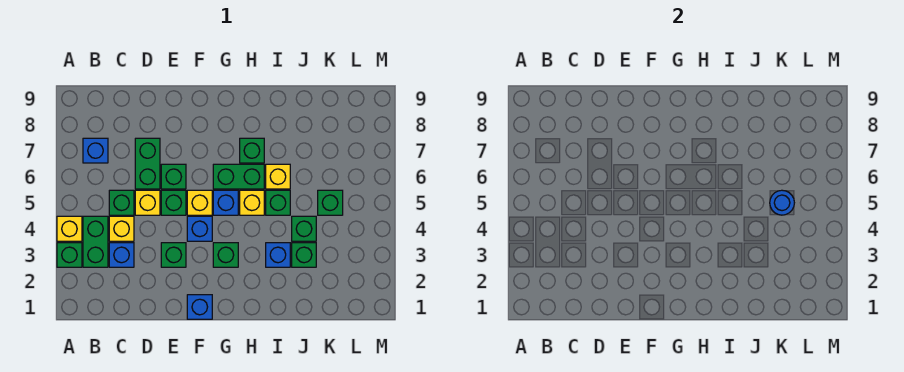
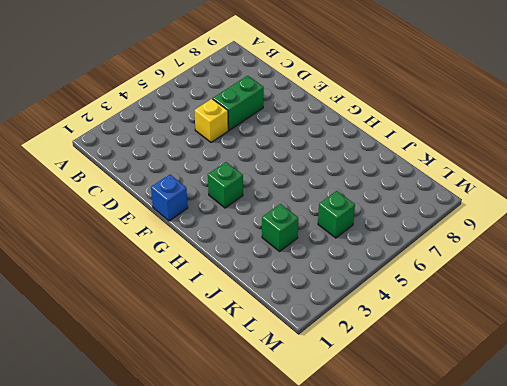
none -> green 1x1 brick [57,243,82,267]
none -> yellow 1x1 brick [57,216,82,241]
none -> green 1x2 brick [83,216,108,267]

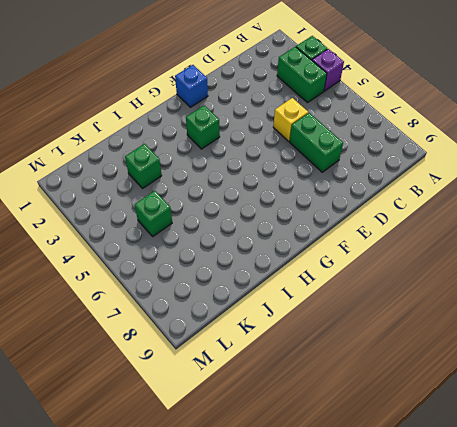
purple 1x1 brick [312,49,344,91] -> yellow 1x1 brick [57,216,82,241]
none -> blue 1x1 brick [83,138,108,163]
none -> blue 1x1 brick [109,243,134,267]
none -> yellow 1x1 brick [109,216,134,241]

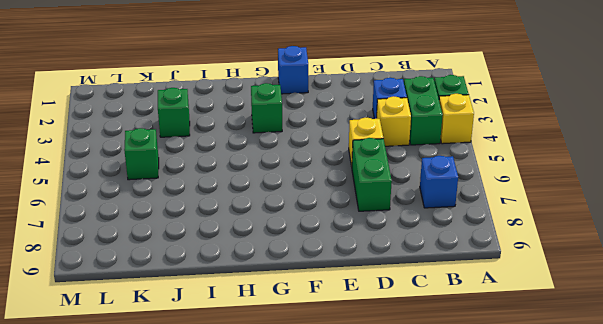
none -> green 1x1 brick [109,190,134,215]
none -> green 1x1 brick [161,243,186,267]
none -> green 1x1 brick [161,190,186,215]

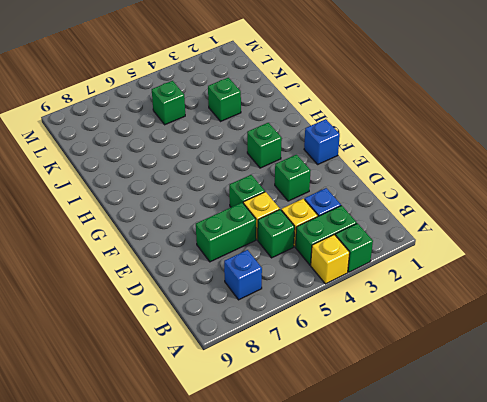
none -> green 1x1 brick [161,164,186,189]
none -> blue 1x1 brick [187,216,212,241]
none -> yellow 1x1 brick [187,190,212,215]

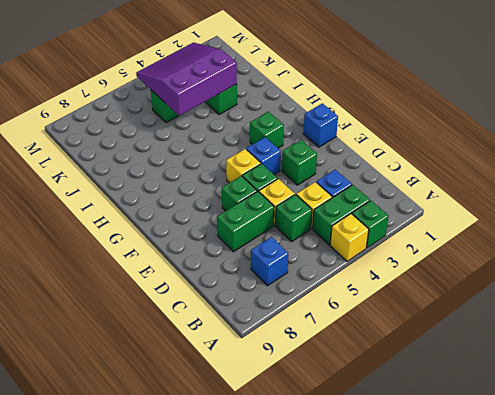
purple 3x3 slope [136,42,237,116] -> blue 1x1 round brick [770,190,794,215]
none -> blue 1x1 brick [213,190,238,215]
none -> green 1x2 brick [213,164,264,189]
none -> yellow 1x1 brick [240,190,264,215]

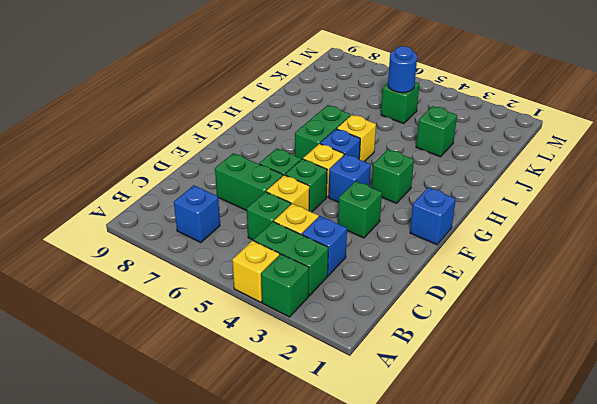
none -> green 1x1 brick [240,138,264,163]
none -> blue 1x1 brick [266,243,290,267]
none -> green 1x1 brick [266,190,290,215]

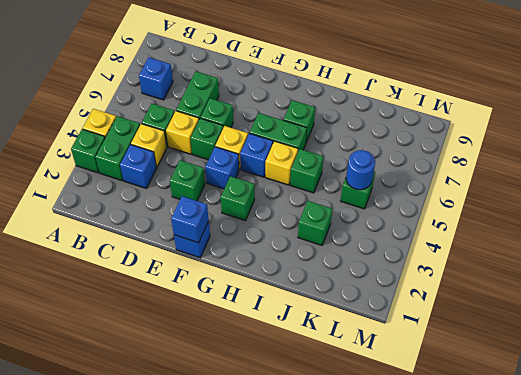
blue 1x1 brick [171,196,209,243] -> blue 1x1 brick moved to [266,243,290,267]
none -> yellow 1x1 brick [266,164,290,189]
none -> green 1x1 brick [292,216,316,241]

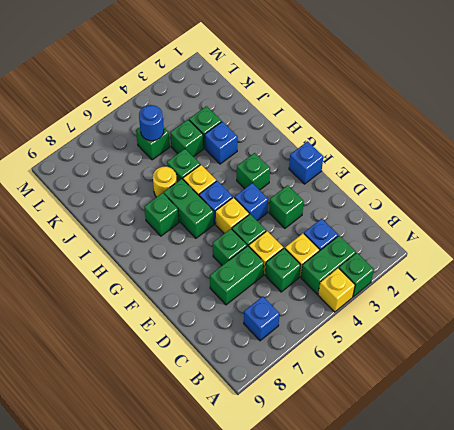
yellow 1x1 round brick [153,167,177,197] -> yellow 1x1 brick [266,164,290,189]

